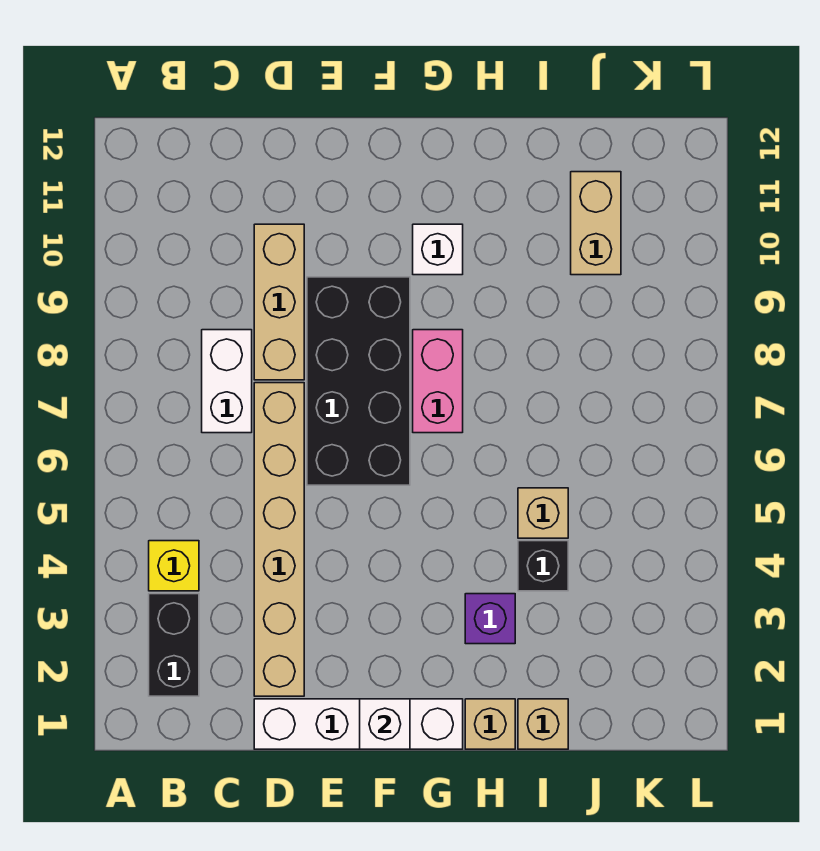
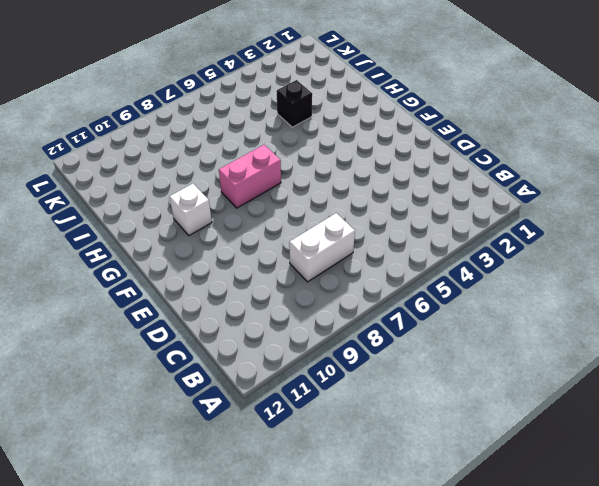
none -> black 1x2 brick [149,594,199,696]
none -> yellow 1x1 brick [149,541,199,591]
none -> white 1x4 brick [254,699,463,749]

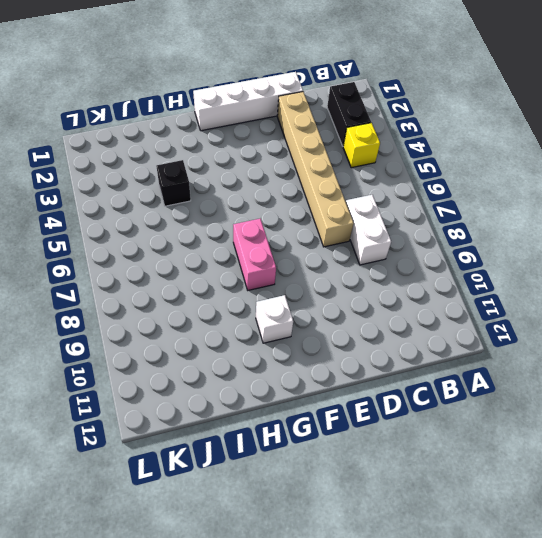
none -> tan 1x3 brick [254,224,304,380]
none -> black 2x4 brick [307,277,410,485]
none -> tan 1x1 brick [465,699,515,749]

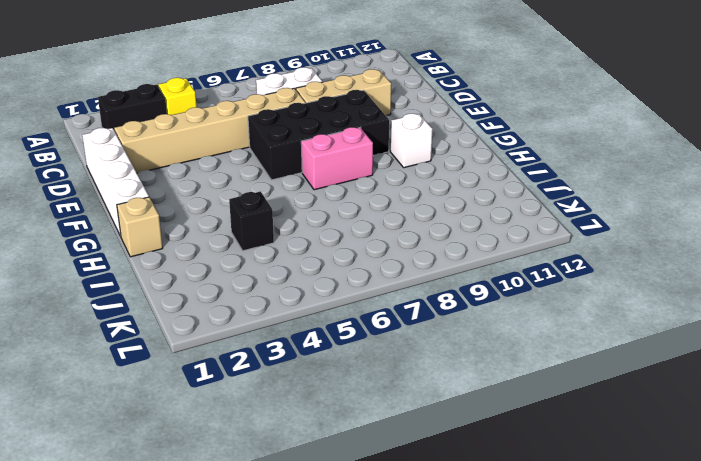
none -> purple 1x1 brick [465,594,515,644]
none -> tan 1x1 brick [518,699,568,749]
none -> tan 1x1 brick [518,488,568,538]

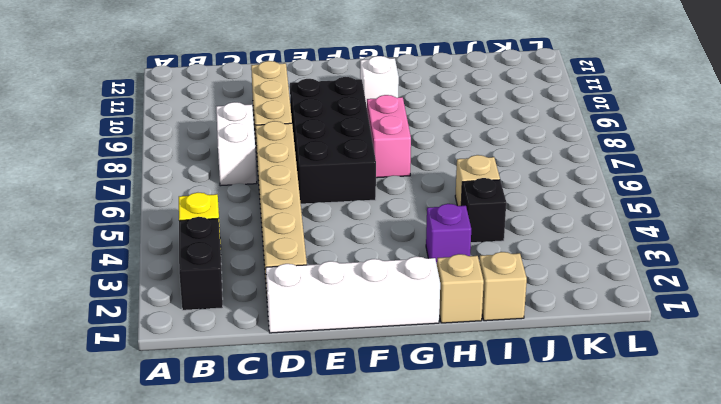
none -> tan 1x2 brick [571,172,621,275]
none -> white 1x1 brick [360,699,410,749]

